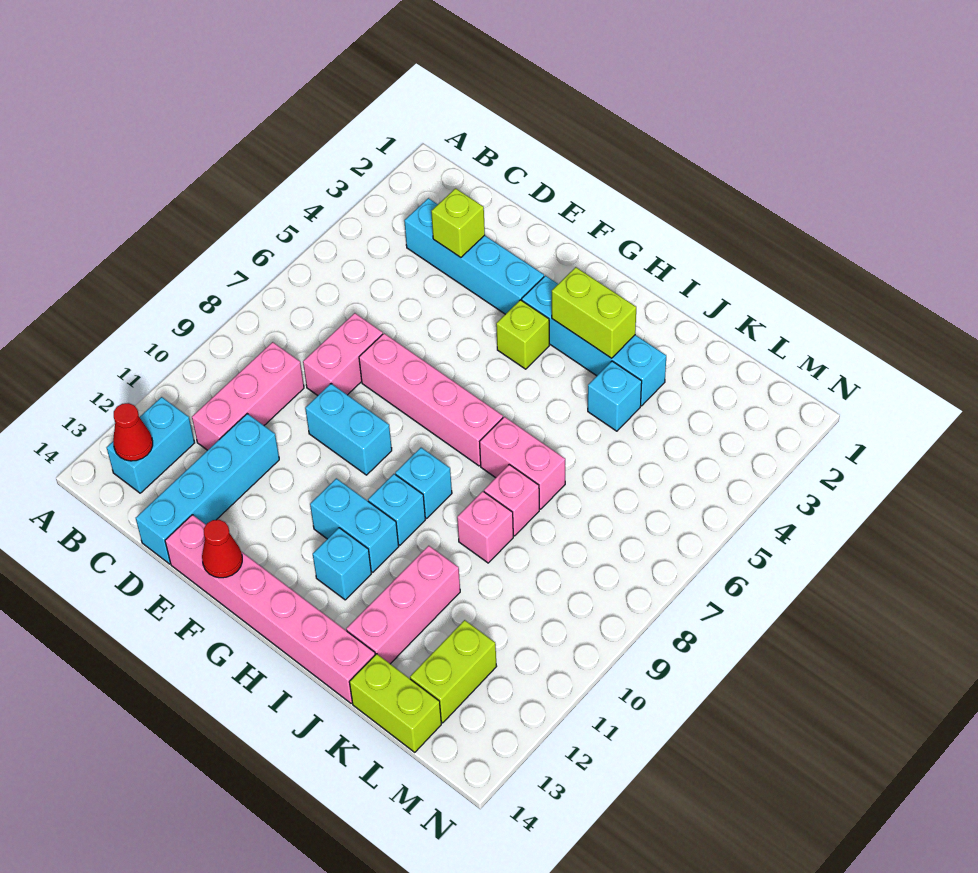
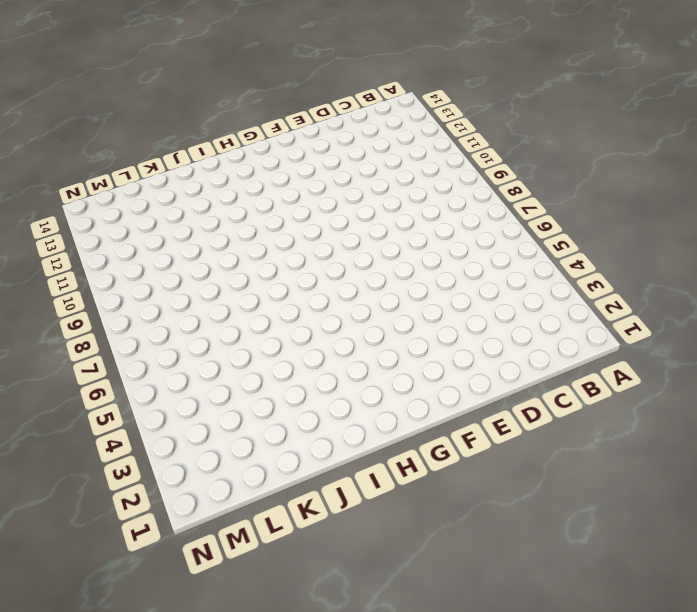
none -> cyan 1x2 brick [107,397,195,493]
none -> cyan 1x4 brick [404,198,544,314]
none -> pink 1x3 brick [192,342,304,450]

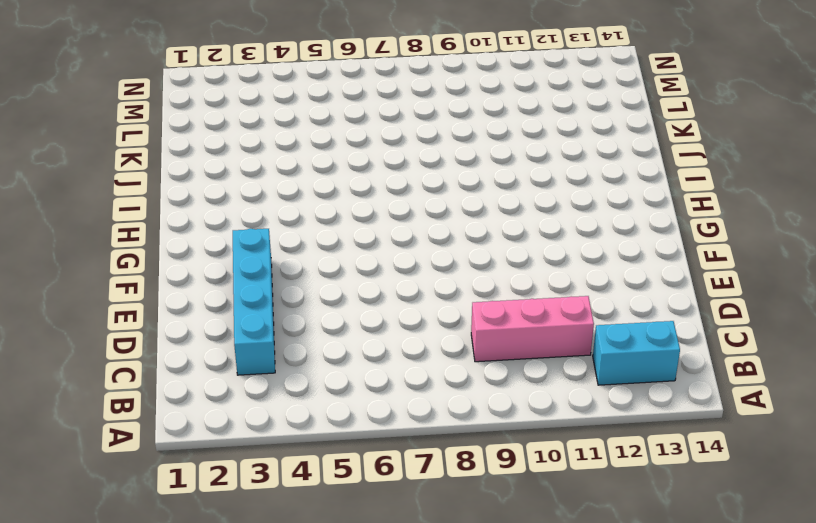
none -> pink 1x2 brick [303,313,383,396]
none -> cyan 1x4 brick [136,414,279,564]
none -> pink 1x4 brick [359,333,503,466]

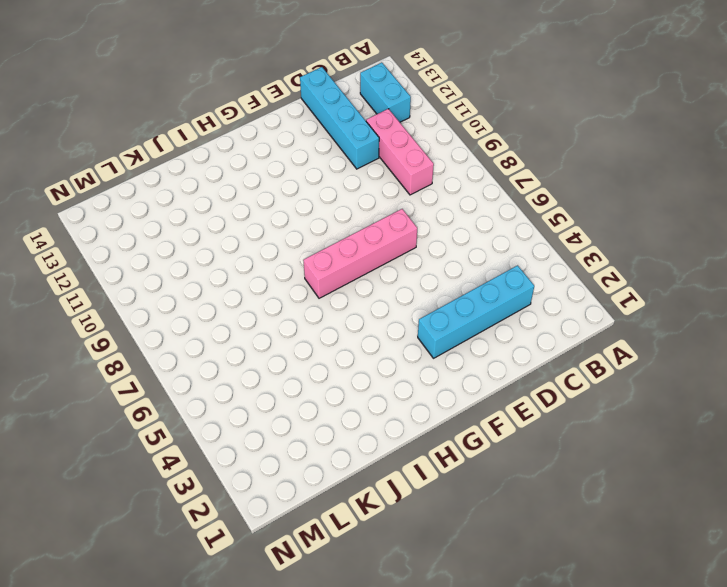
none -> pink 1x2 brick [303,313,383,396]
none -> cyan 1x2 brick [305,384,392,475]
none -> pink 1x6 brick [165,515,375,703]

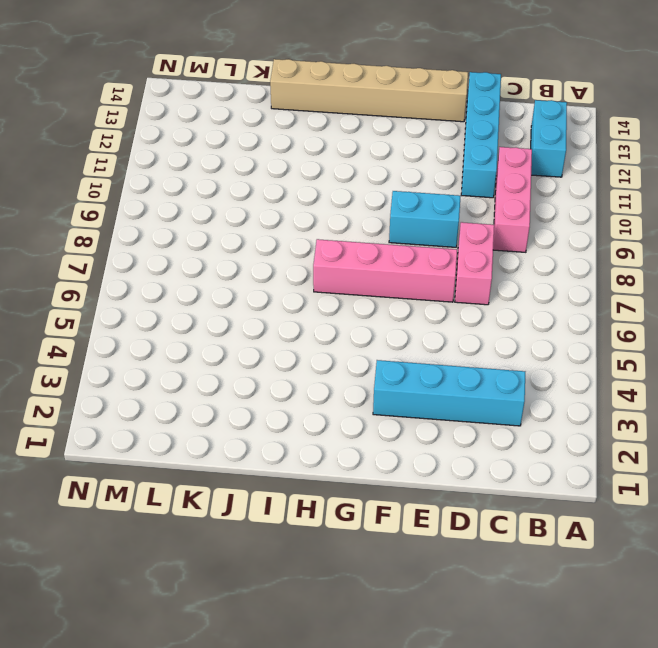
tan 1x6 brick [270,59,468,122] -> pink 1x6 brick [165,515,375,703]
none -> cyan 1x4 brick [522,276,666,406]
none -> lime 1x1 brick [496,300,549,369]
none -> cyan 1x2 brick [310,478,399,572]

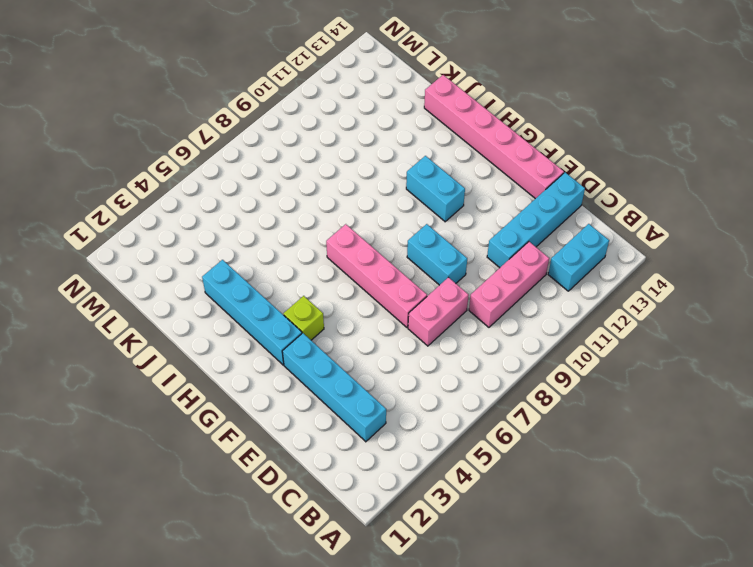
none -> cyan 1x1 brick [395,448,452,518]
none -> cyan 1x1 brick [368,474,425,545]
none -> cyan 1x1 brick [313,528,371,600]

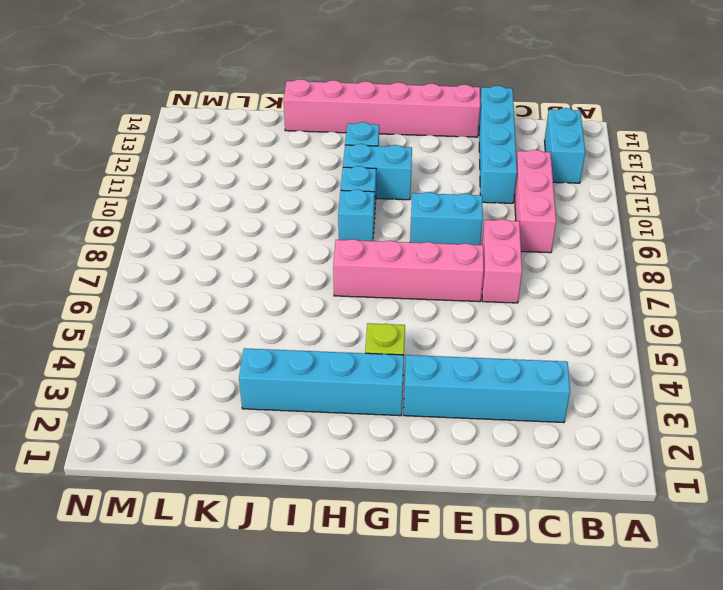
none -> pink 1x2 brick [480,417,565,509]
none -> cyan 1x1 brick [588,361,642,431]
none -> pink 1x1 brick [484,464,539,536]

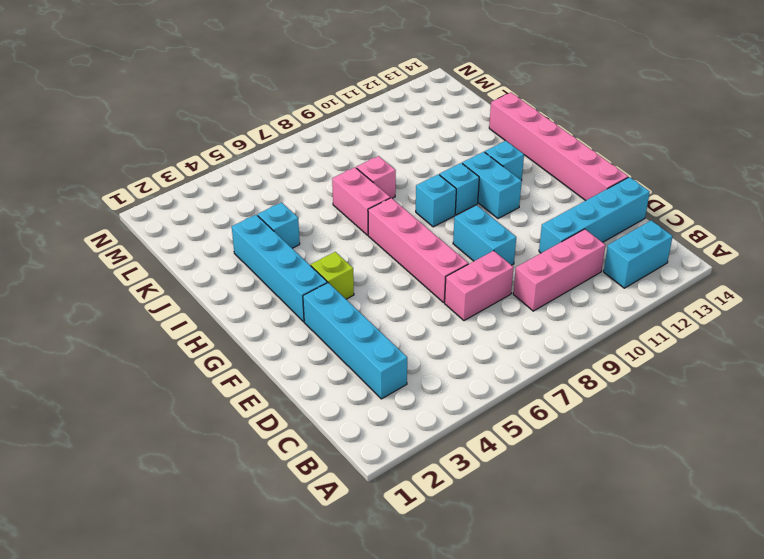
none -> pink 1x1 brick [457,491,513,563]
none -> pink 1x3 brick [346,546,460,664]
none -> lime 1x2 brick [349,654,441,752]

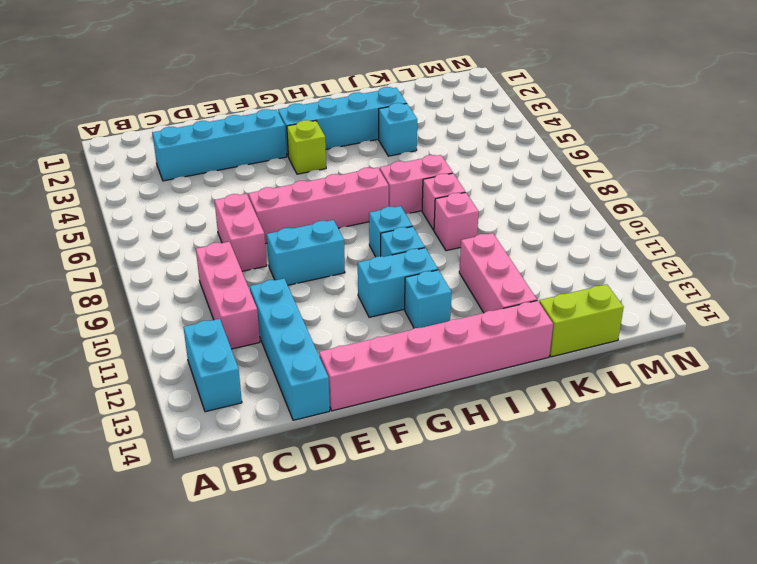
none -> lime 1x2 brick [410,620,497,723]
none -> red 1x1 cone [113,403,153,461]
none -> lime 1x1 brick [431,188,485,258]

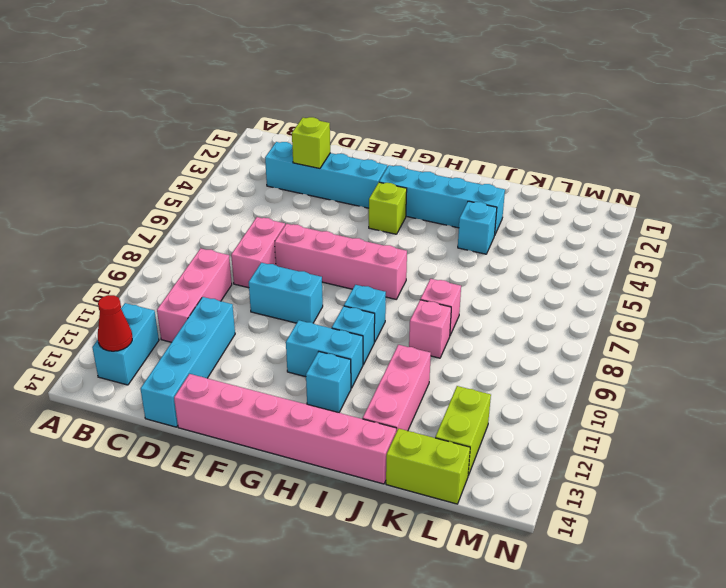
none -> pink 1x2 brick [480,417,565,509]
none -> red 1x1 cone [202,520,242,578]
none -> lime 1x2 brick [552,267,636,358]

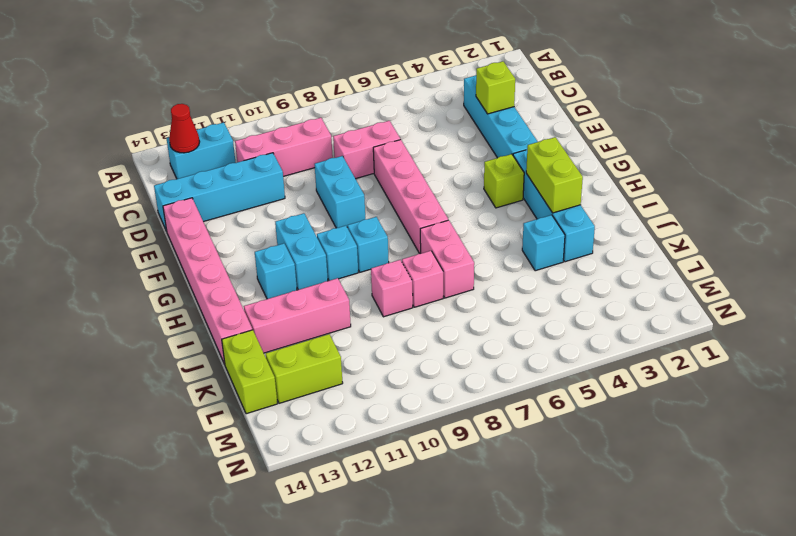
none -> red 1x1 cone [202,520,242,578]

